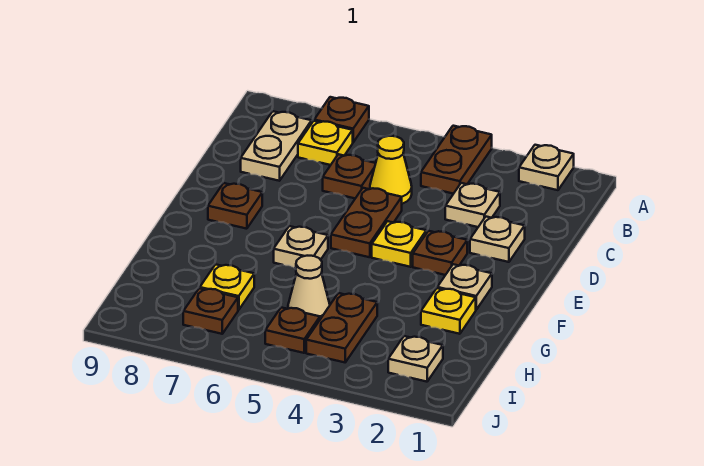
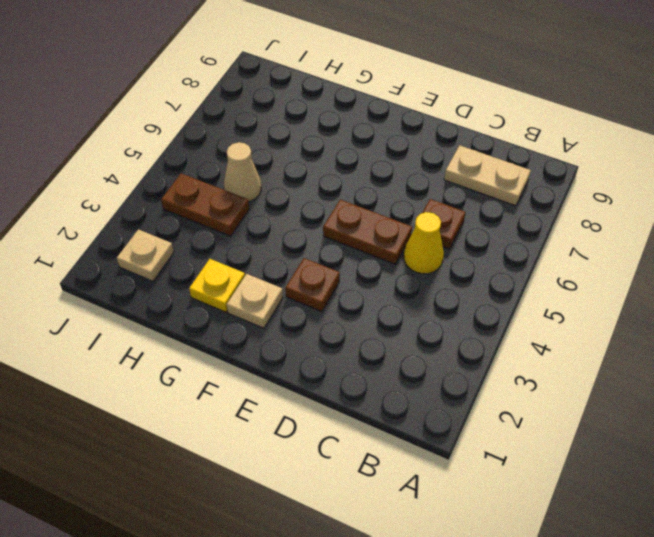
none -> tan 1x1 plate [519,145,574,190]
none -> brown 1x2 plate [421,126,492,194]
none -> brown 1x1 plate [314,97,369,142]

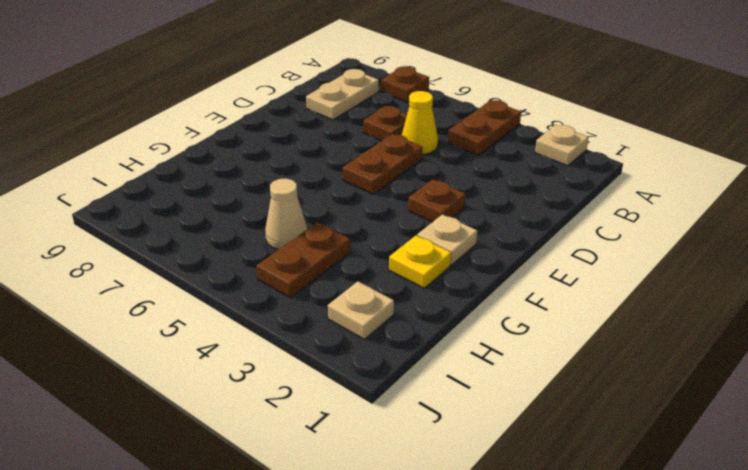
none -> yellow 1x1 plate [298,121,353,165]
none -> tan 1x1 plate [445,183,500,227]
none -> tan 1x1 plate [470,217,525,262]

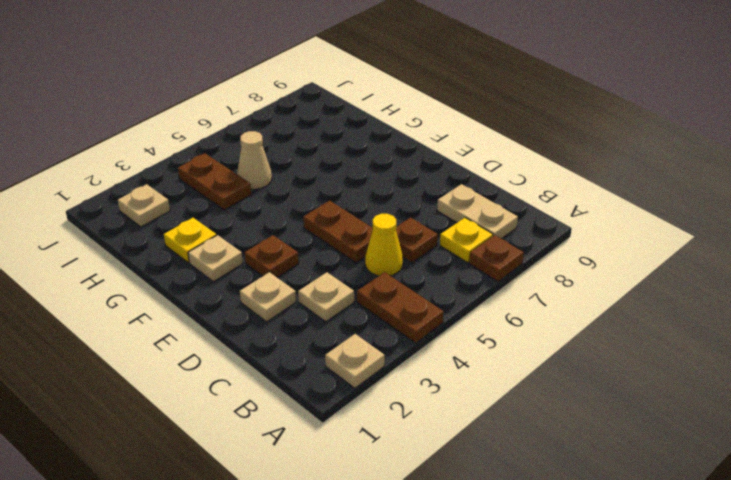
none -> yellow 1x1 plate [372,221,426,267]
none -> brown 1x1 plate [208,183,262,229]
none -> tan 1x1 plate [274,226,328,268]

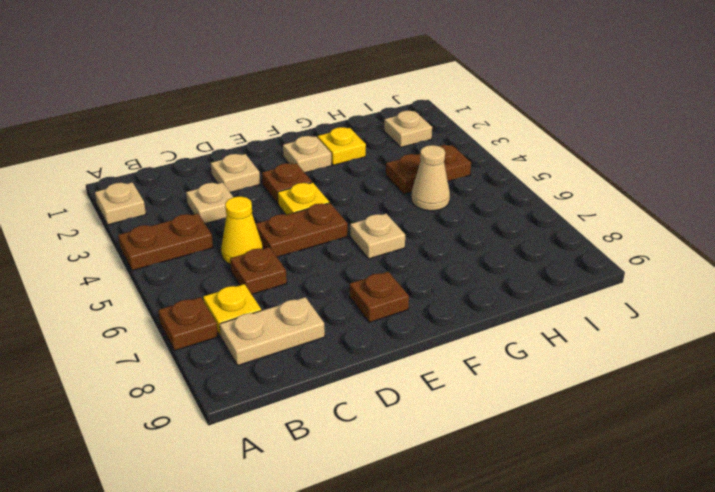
none -> yellow 1x1 plate [200,264,254,310]
none -> brown 1x1 plate [265,307,320,353]
none -> brown 1x1 plate [183,288,238,334]

